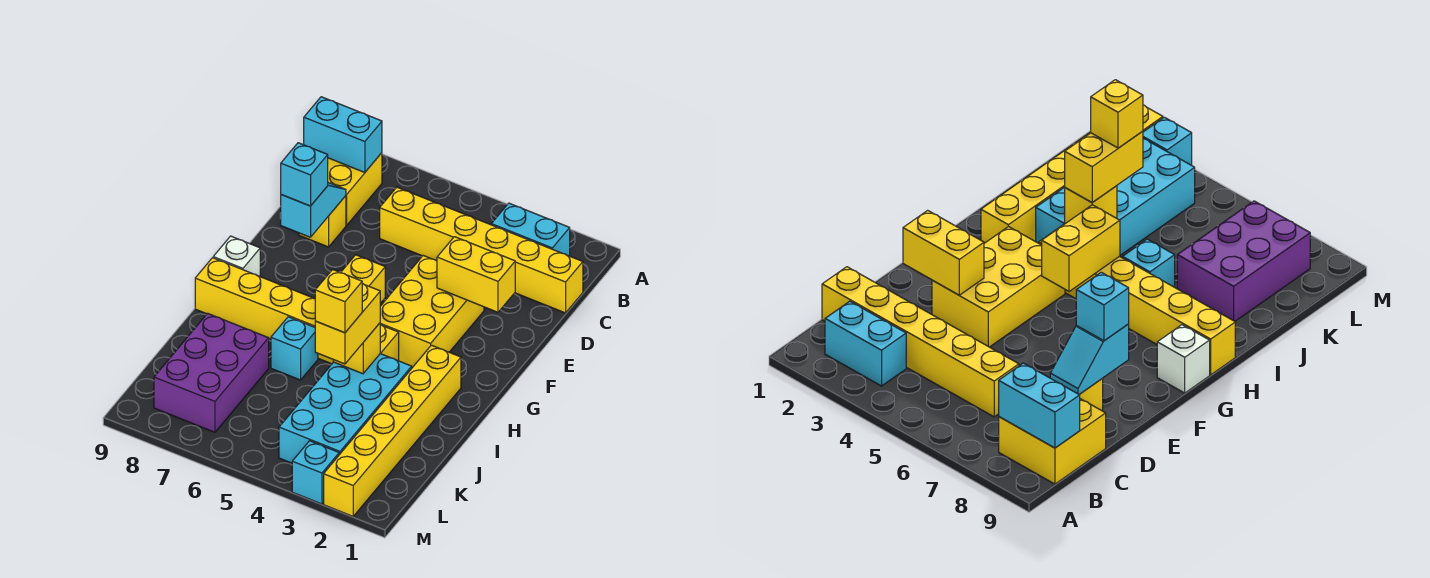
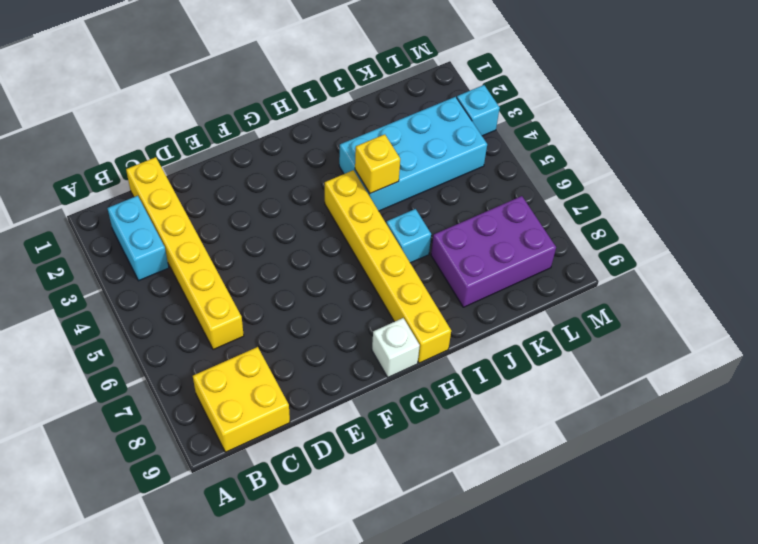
none -> yellow 1x1 brick [299,196,346,247]
none -> yellow 2x3 brick [380,256,484,367]
none -> yellow 1x6 brick [324,345,461,516]

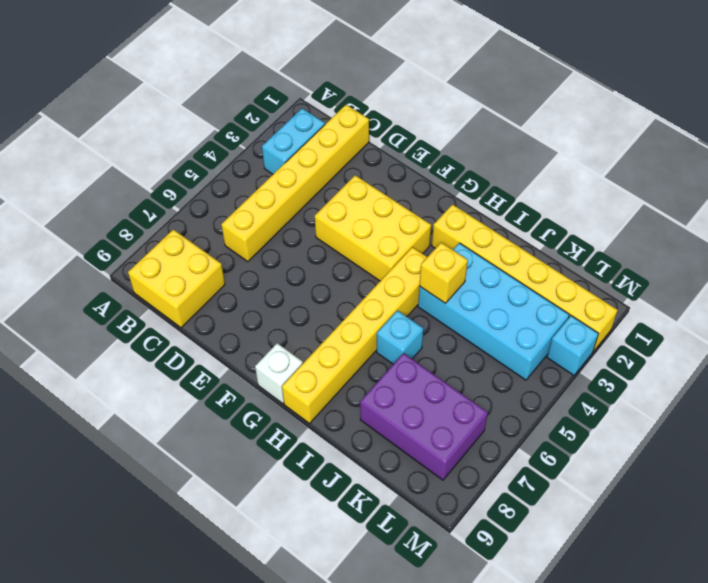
none -> yellow 1x1 brick [299,196,346,247]
none -> cyan 1x2 brick [304,97,382,173]
none -> cyan 1x2 slope [280,183,346,237]

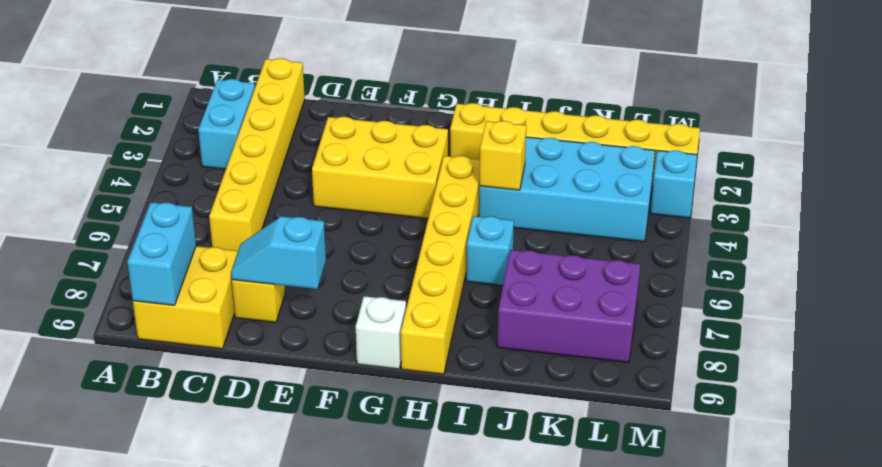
none -> yellow 1x2 brick [437,237,515,312]
none -> yellow 1x2 brick [341,255,385,303]
none -> cyan 1x1 brick [281,143,328,206]

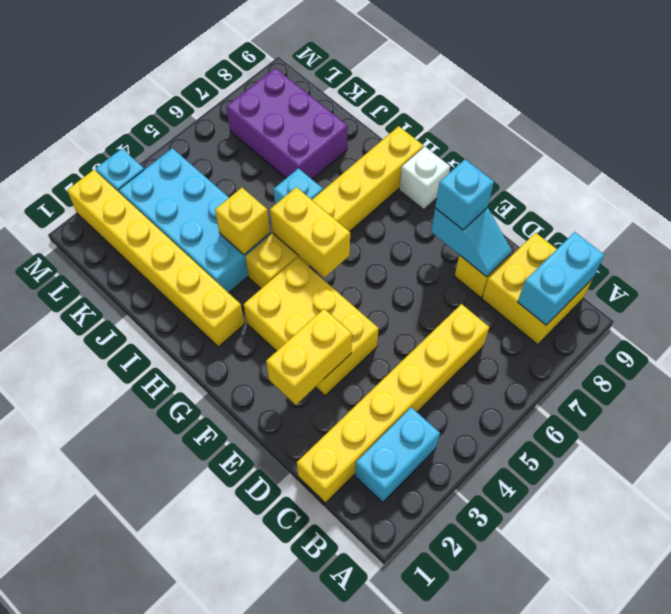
none -> yellow 1x2 brick [315,283,380,364]
none -> yellow 1x1 brick [315,269,362,333]

